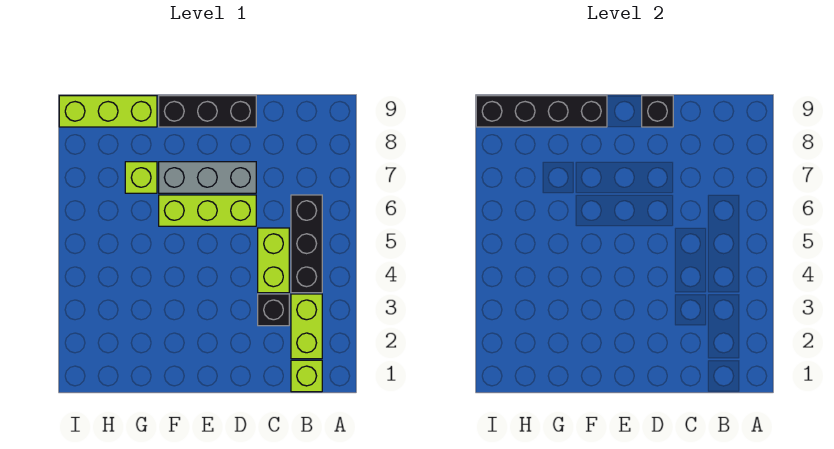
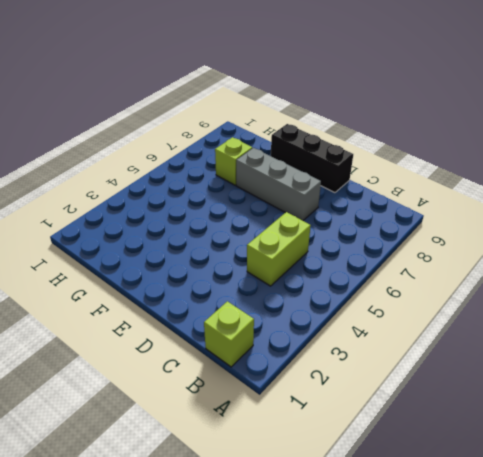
none -> lime 1x2 brick [291,294,322,359]
none -> black 1x3 brick [291,195,322,293]
none -> black 1x1 brick [258,294,289,326]

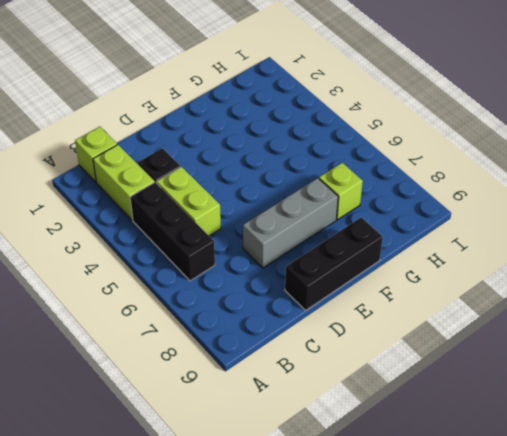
none -> lime 1x3 brick [159,195,256,226]
none -> lime 1x3 brick [59,96,157,127]
none -> black 1x1 brick [642,96,673,127]

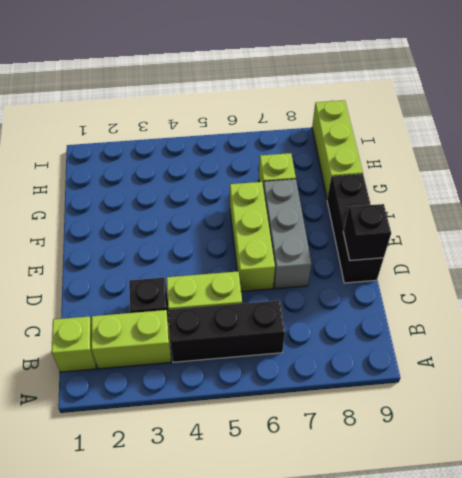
none -> black 1x4 brick [476,96,607,127]

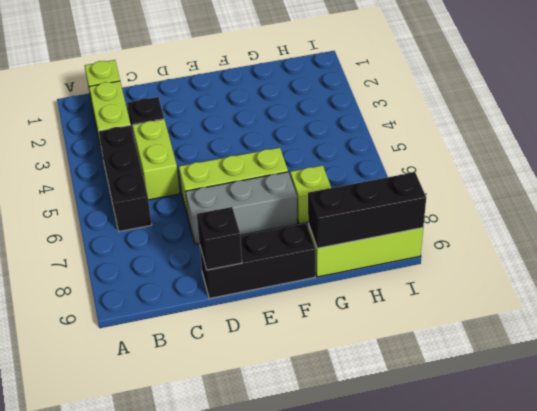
black 1x3 brick [308,172,426,248] -> black 1x4 brick [476,96,607,127]

